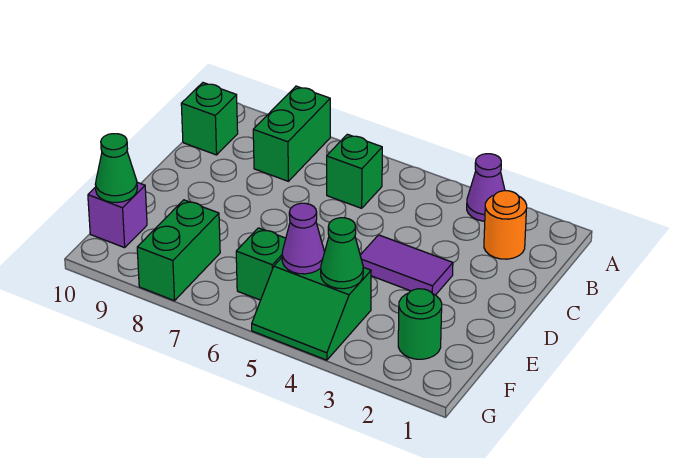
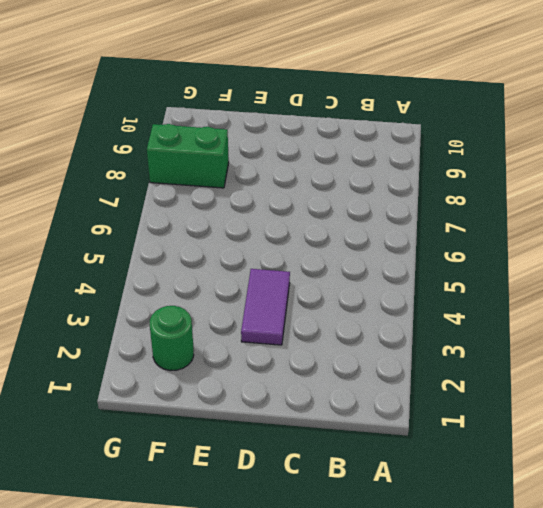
none -> purple 1x1 cone [467,154,505,221]
none -> green 1x2 brick [253,86,330,181]
none -> orange 1x1 round brick [484,191,527,259]

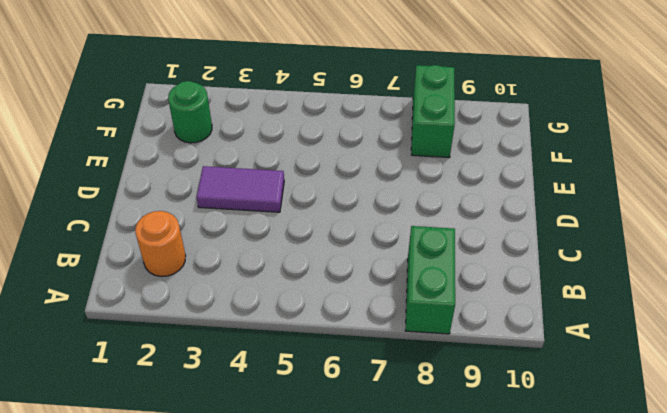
none -> purple 1x1 cone [467,154,505,221]
none -> green 1x1 brick [327,134,382,208]
none -> green 1x1 brick [181,83,238,155]

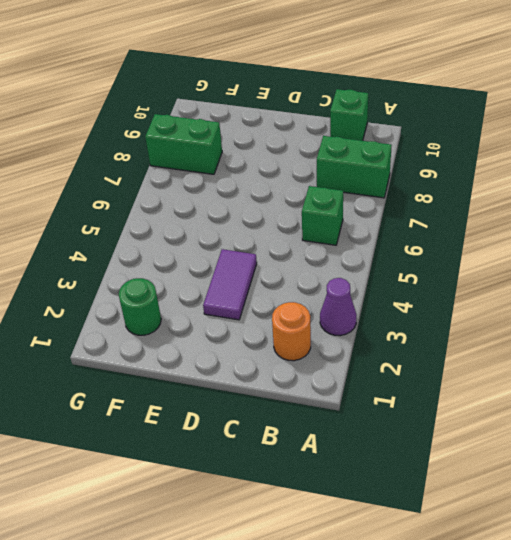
none -> green 2x2 slope [252,258,371,360]
none -> green 1x1 brick [236,228,286,300]
none -> purple 1x1 brick [88,182,147,248]

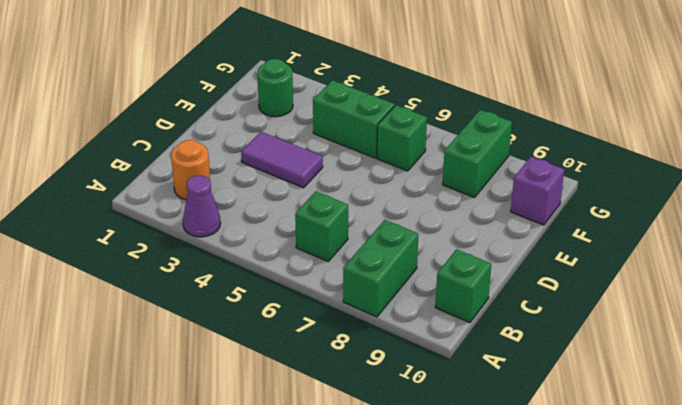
none -> green 1x1 cone [321,218,363,289]
none -> purple 1x1 cone [282,203,325,274]
none -> green 1x1 cone [95,134,137,203]

